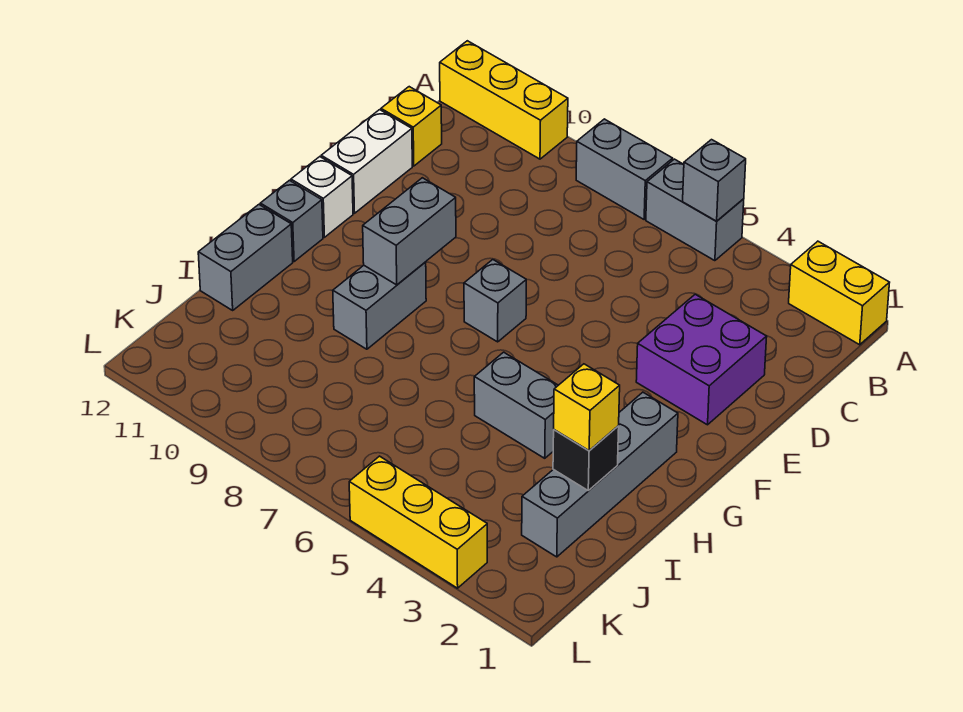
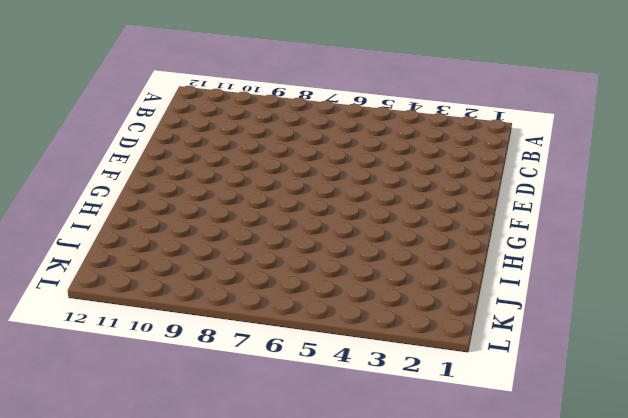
none -> yellow 1x2 brick [789,241,890,345]
none -> grey 1x2 brick [646,159,744,261]
none -> grey 1x2 brick [576,119,673,219]

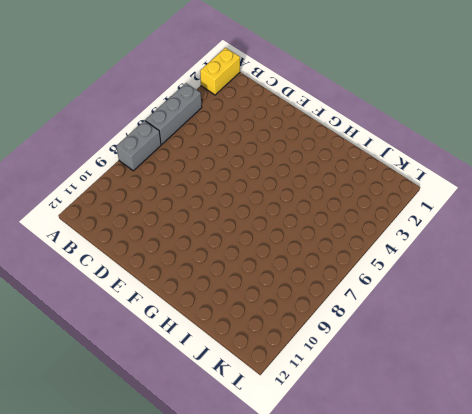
grey 1x3 brick [145,83,202,144] -> grey 1x2 brick [646,159,744,261]
none -> yellow 1x3 brick [440,41,568,159]
none -> yellow 1x1 brick [381,87,442,166]
none -> purple 2x2 brick [636,294,767,425]

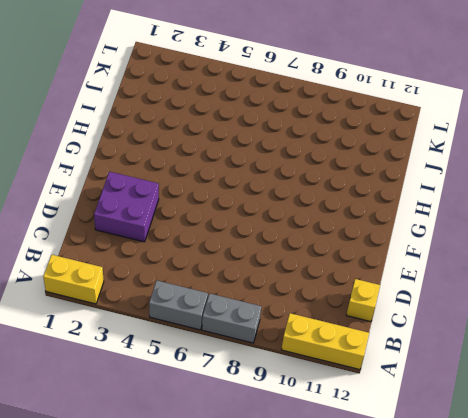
none -> white 1x2 brick [321,110,412,213]
none -> grey 1x1 brick [464,260,526,342]
none -> white 1x1 brick [291,157,353,237]

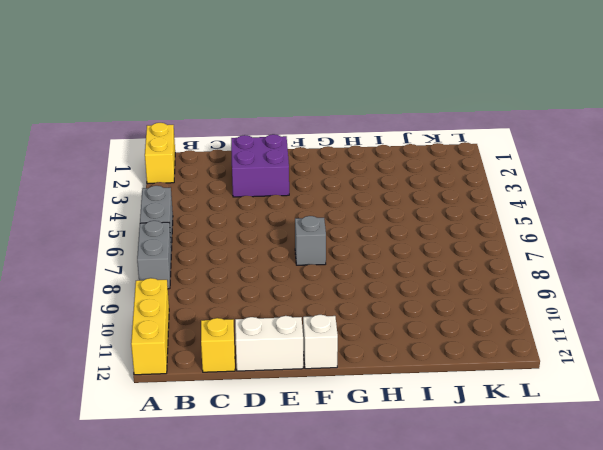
none -> grey 1x4 brick [522,392,678,557]
none -> grey 1x2 brick [333,262,426,349]
none -> grey 1x1 brick [260,180,323,261]

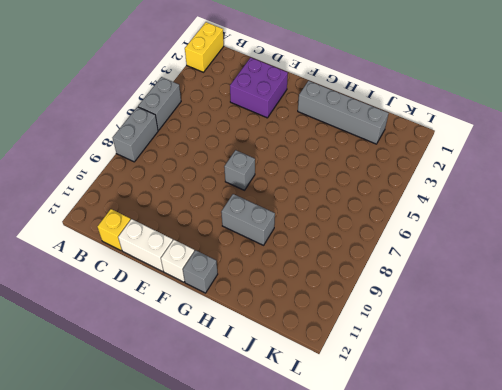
none -> yellow 1x3 brick [440,41,568,159]
none -> grey 1x2 brick [474,352,558,458]
none -> grey 1x2 brick [198,205,293,310]

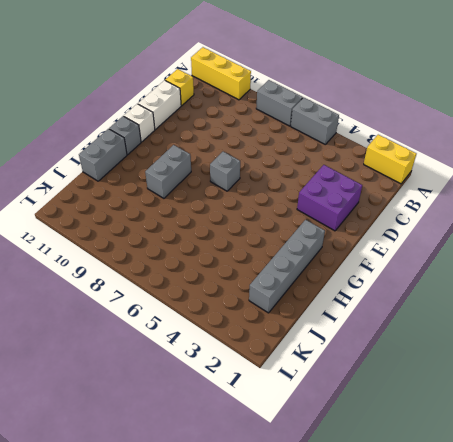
none -> grey 1x2 brick [474,352,558,458]
none -> yellow 1x3 brick [349,456,487,588]
none -> grey 1x1 brick [683,140,746,221]

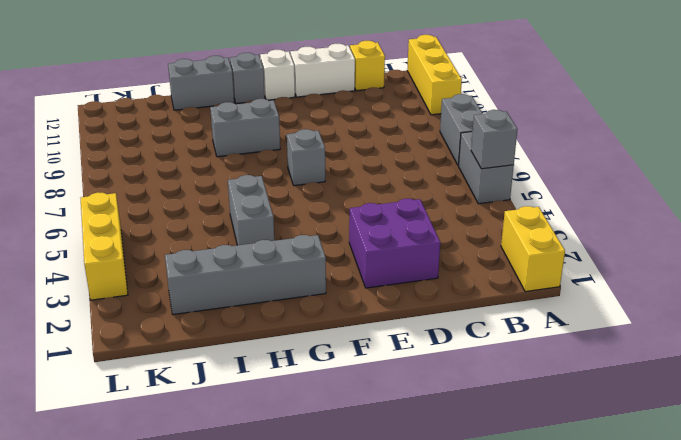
none -> grey 1x2 brick [363,178,456,285]
none -> black 1x1 brick [553,426,619,490]
none -> yellow 1x1 brick [554,364,620,451]

